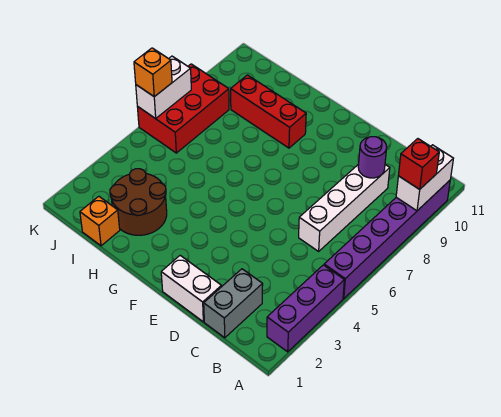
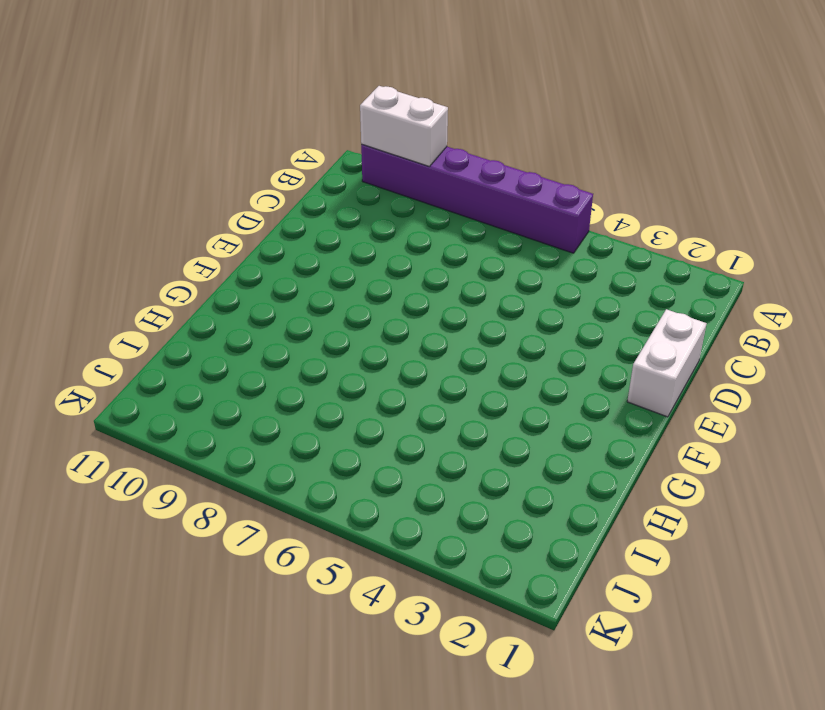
none -> purple 1x3 brick [267,265,344,352]
none -> grey 1x2 brick [204,269,263,338]
none -> white 1x4 brick [299,164,390,251]

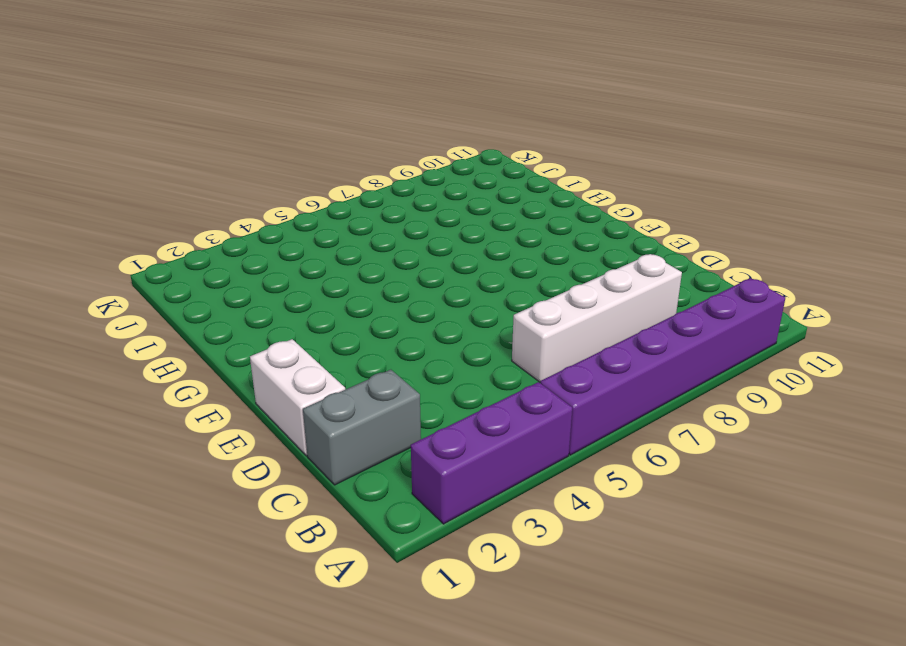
none -> red 1x3 brick [231,75,306,148]
none -> brown 2x2 round brick [110,169,167,235]
none -> orange 1x1 brick [80,196,120,246]

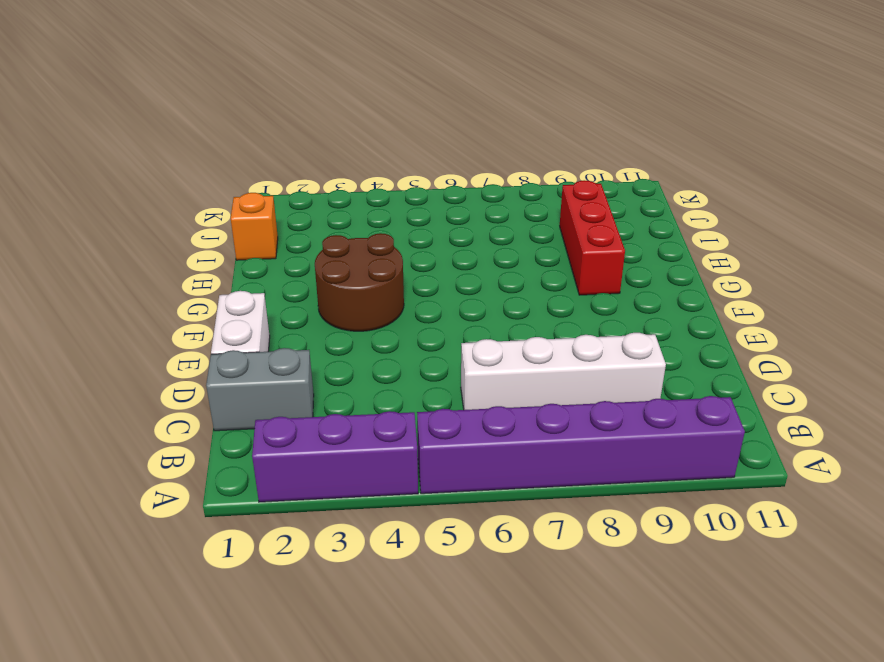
brown 2x2 round brick [315,233,404,331] -> brown 2x2 round brick moved to [110,169,167,235]
none -> red 2x3 brick [137,64,229,153]
none -> white 1x2 brick [396,145,453,211]
none -> purple 1x1 round brick [358,137,387,178]

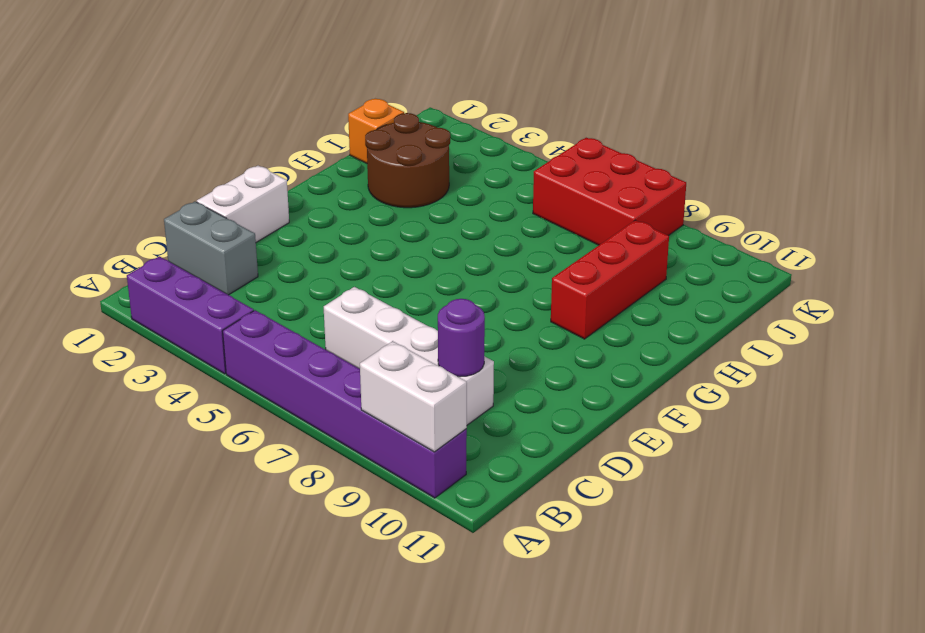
none -> white 1x2 brick [136,56,191,119]
none -> red 1x1 brick [399,139,439,189]
none -> orange 1x1 brick [134,48,172,97]

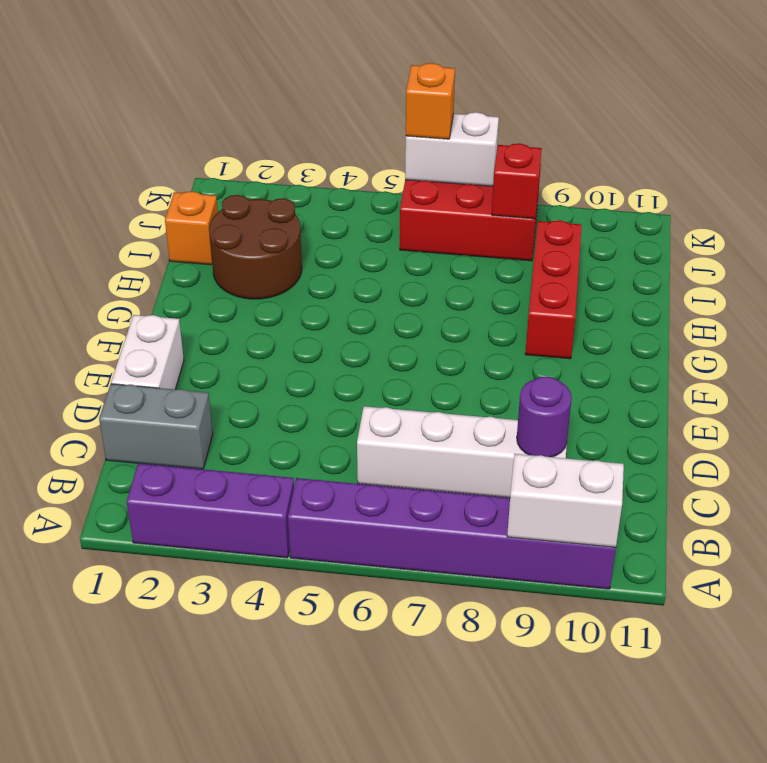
red 1x1 brick [492,143,542,219] -> red 1x1 brick moved to [399,139,439,189]

